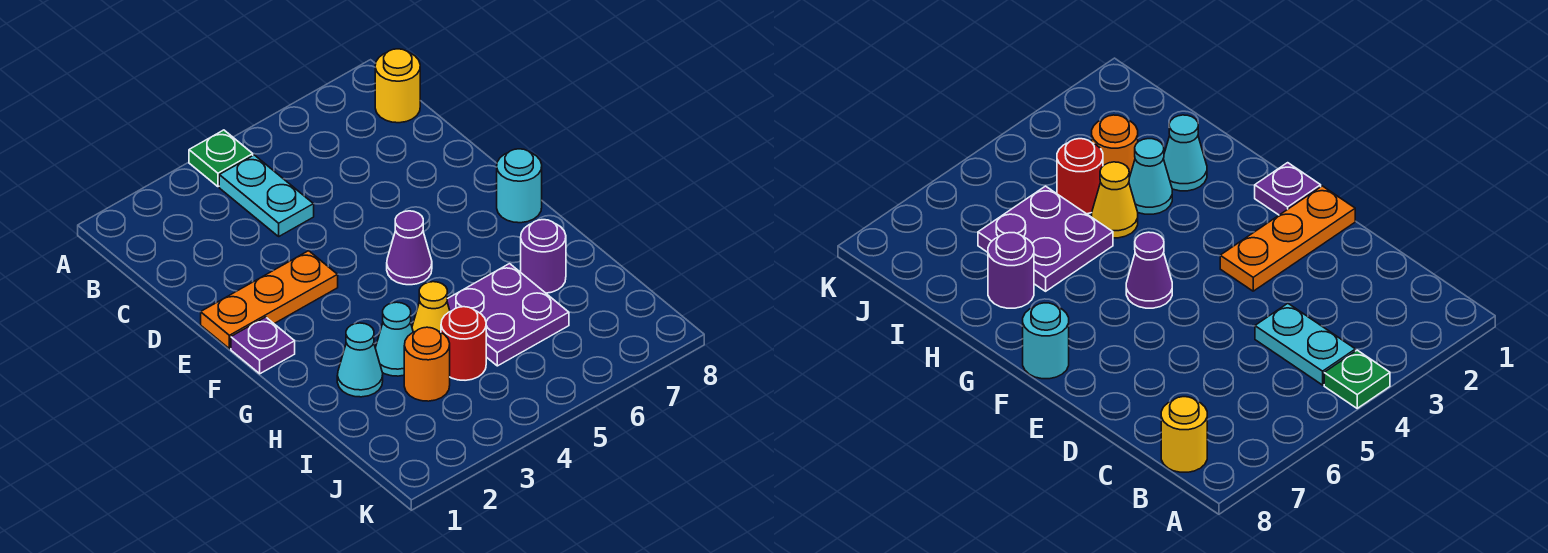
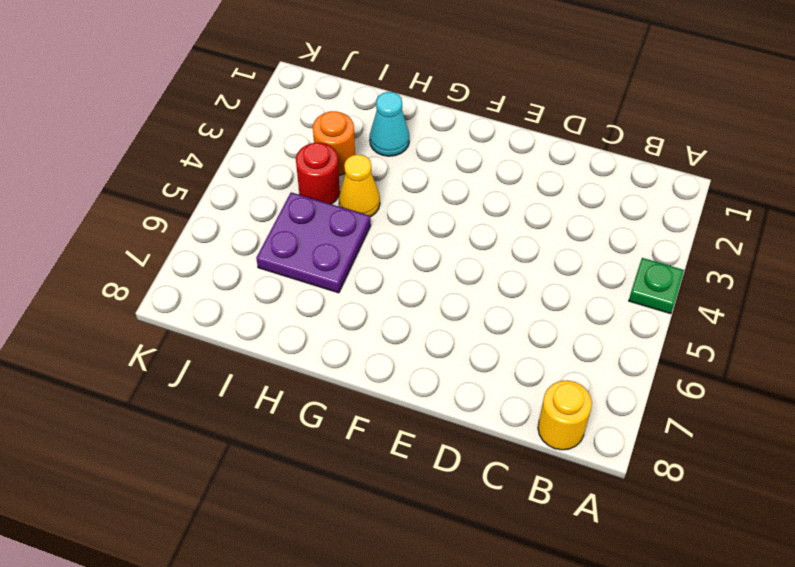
none -> cyan 1x2 plate [219,155,314,236]
none -> orange 1x3 plate [201,251,338,349]
none -> purple 1x1 plate [231,317,295,374]

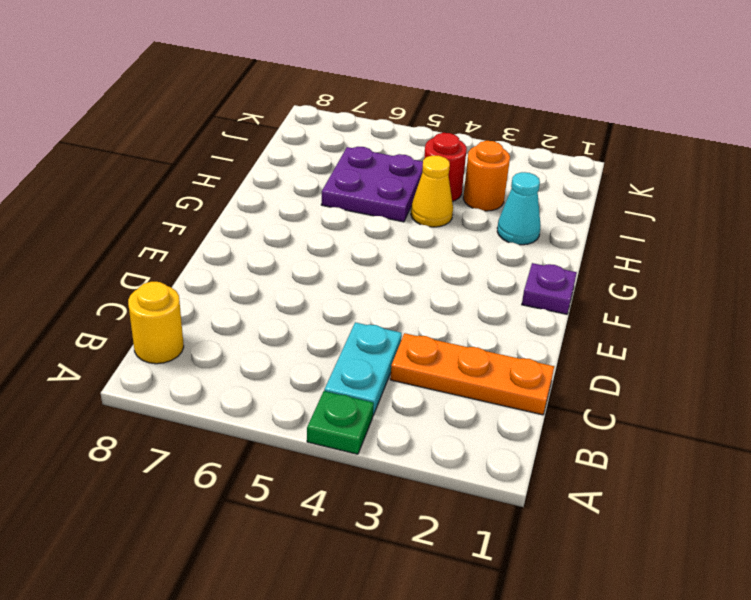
orange 1x3 plate [390,333,554,415] -> orange 1x3 plate moved to [201,251,338,349]
none -> purple 1x1 cone [387,211,432,285]
none -> cyan 1x1 round brick [497,149,542,223]
none -> cyan 1x1 cone [375,302,413,376]

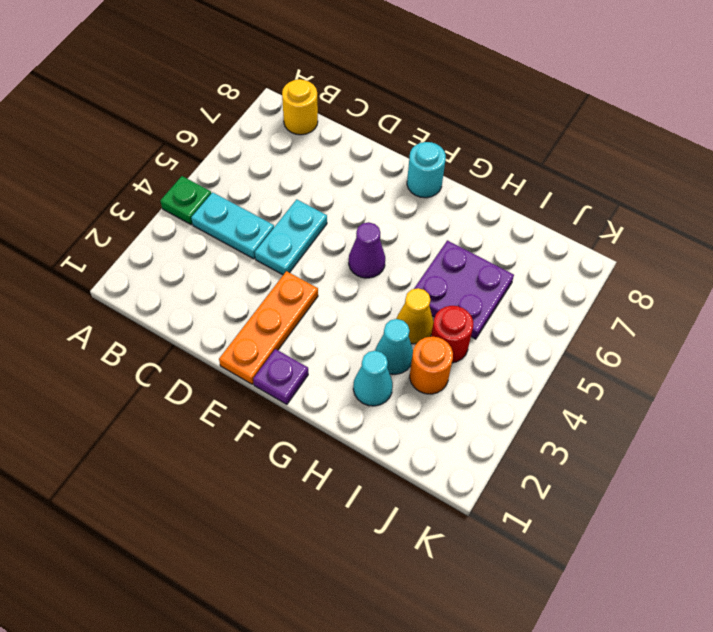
cyan 1x2 plate [255,199,327,275] -> none
none -> purple 1x1 round brick [521,220,566,293]

